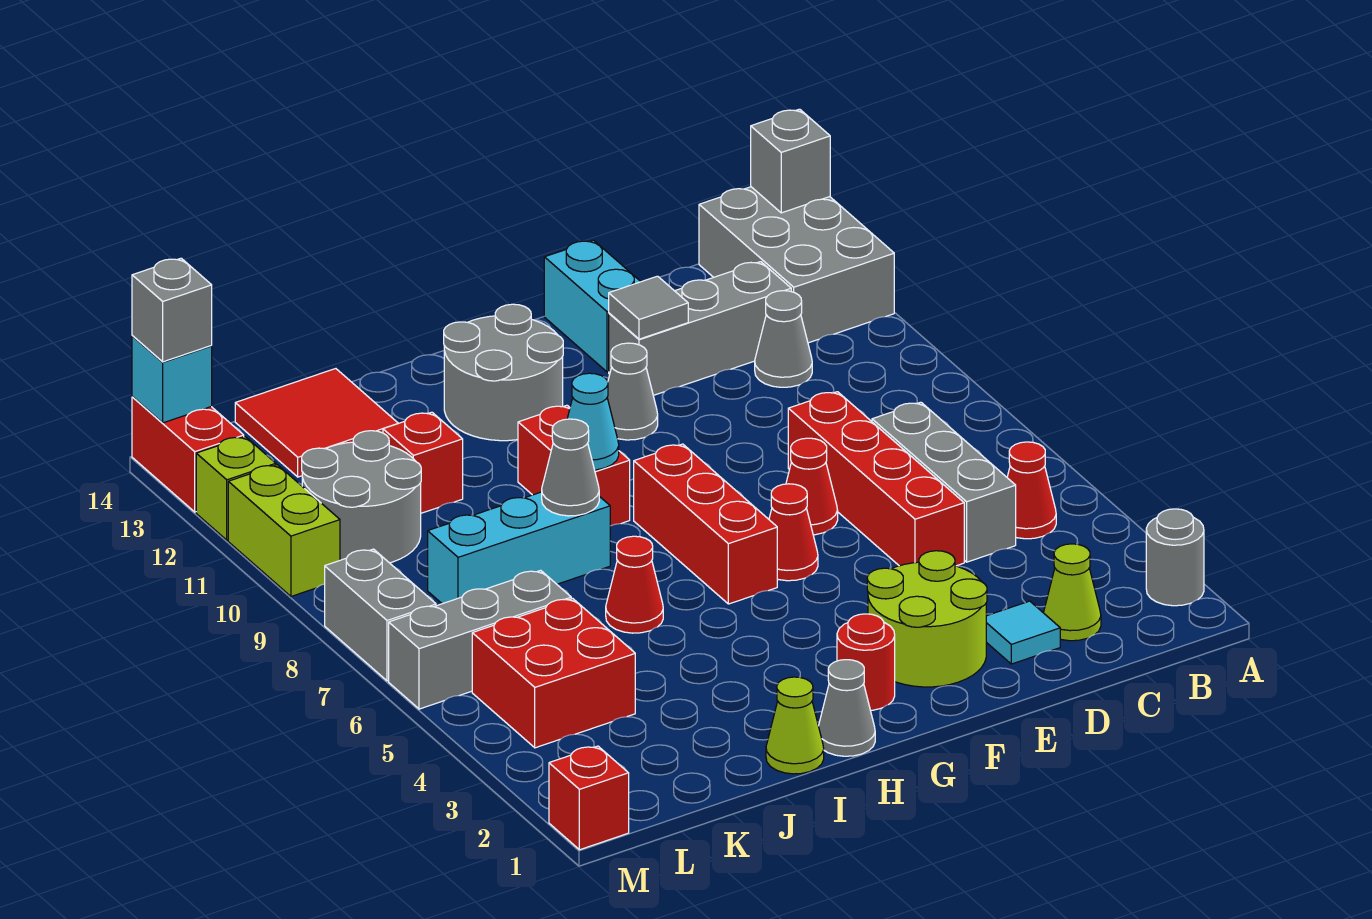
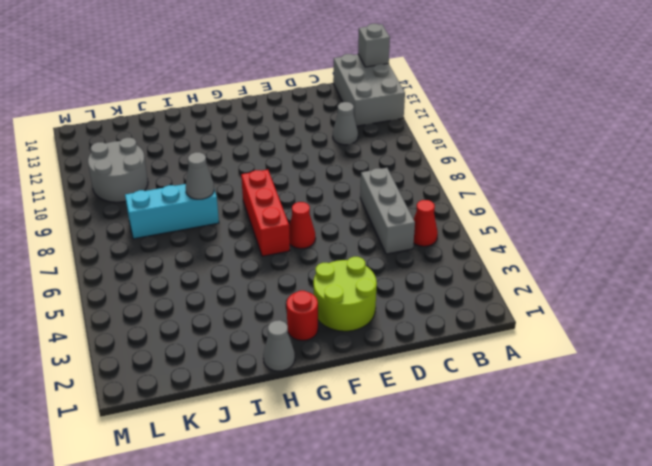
none -> grey 1x1 round brick [1146,509,1204,606]
none -> lime 1x1 cone [1044,544,1101,641]
none -> grey 1x3 brick [609,262,791,395]
none -> cyan 1x1 tile [986,601,1060,664]

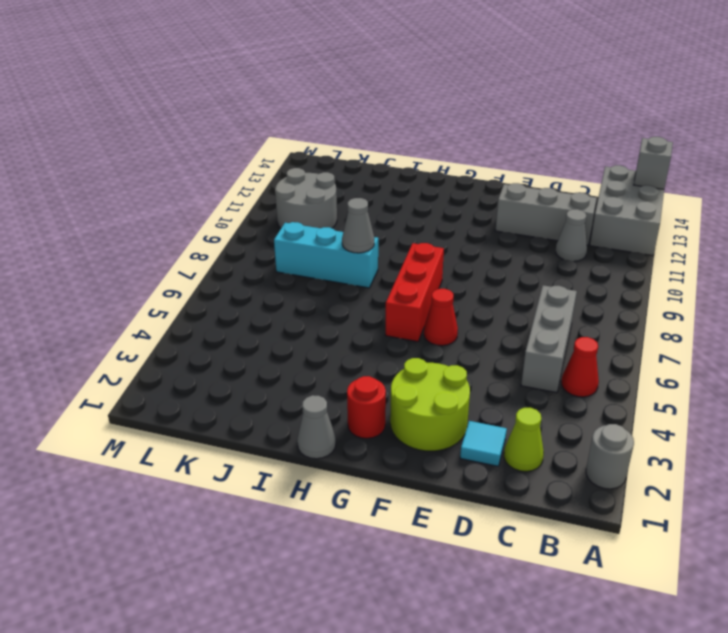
none -> red 1x4 brick [788,392,964,566]
none -> red 1x1 cone [786,438,838,535]
none -> cyan 1x2 brick [544,240,641,372]
none -> grey 1x1 cone [607,343,658,440]

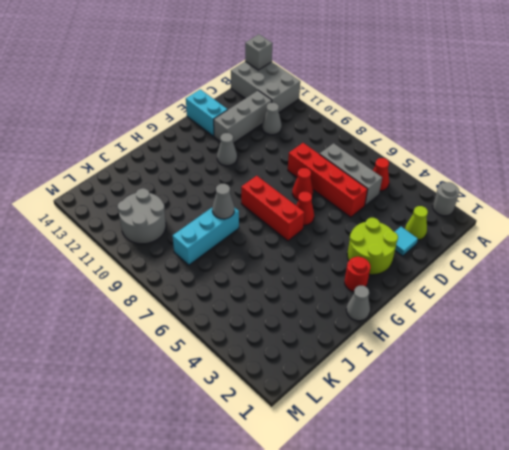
none -> grey 2x2 round brick [444,304,563,441]
none -> red 1x2 brick [518,405,630,526]
none -> lime 1x1 cone [766,677,824,774]
none -> red 1x1 cone [606,536,663,633]

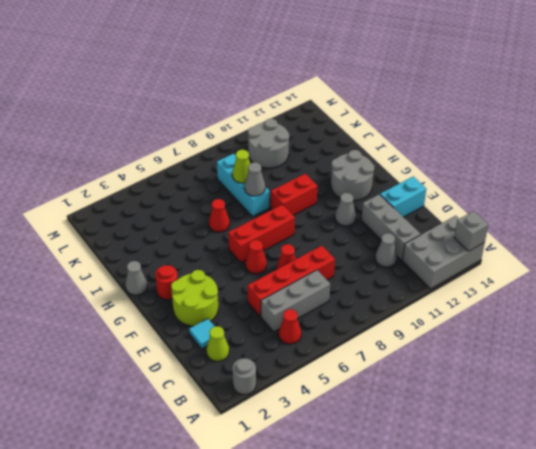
lime 1x1 cone [232,150,250,183] -> lime 1x1 cone moved to [766,677,824,774]
none -> red 1x1 brick [383,412,463,513]
none -> red 2x2 tile [235,369,398,477]
none -> red 2x2 brick [472,599,635,748]
none -> grey 1x3 brick [389,570,571,709]

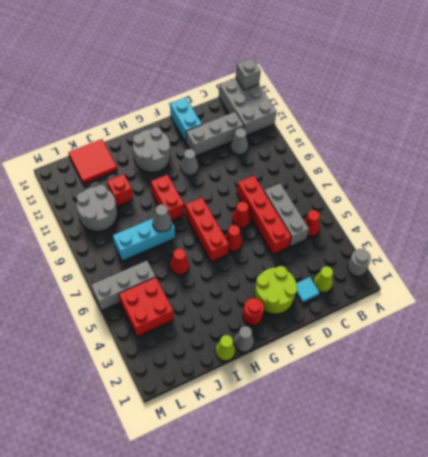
none -> red 1x1 brick [549,746,629,850]
none -> grey 1x2 brick [325,549,436,681]
none -> lime 1x2 brick [228,465,340,596]
none -> lime 1x1 brick [196,437,276,540]

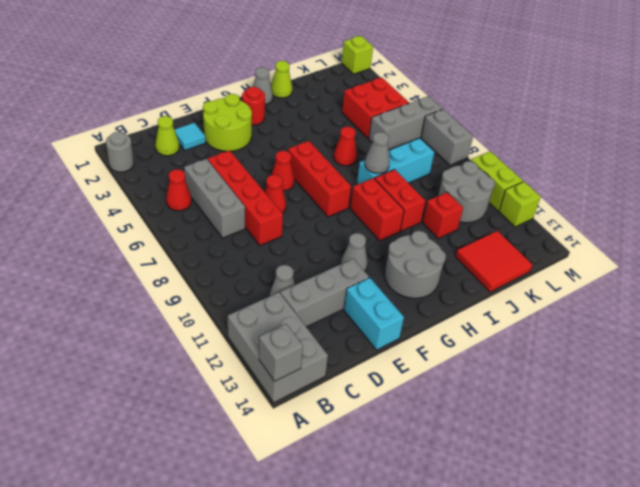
red 1x2 brick [374,169,425,231] -> red 1x2 brick moved to [132,397,244,512]
lime 1x1 brick [342,36,373,74] -> red 1x1 brick [549,746,629,850]
none -> grey 1x1 tile [609,276,688,339]
none -> cyan 1x1 cone [567,373,619,470]
none -> cyan 1x1 brick [132,336,212,423]
none -> grey 1x1 brick [132,258,212,362]

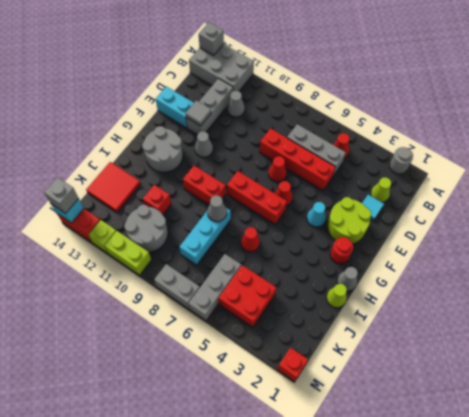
cyan 1x1 cone [307,202,326,227] -> cyan 1x1 cone moved to [567,373,619,470]

